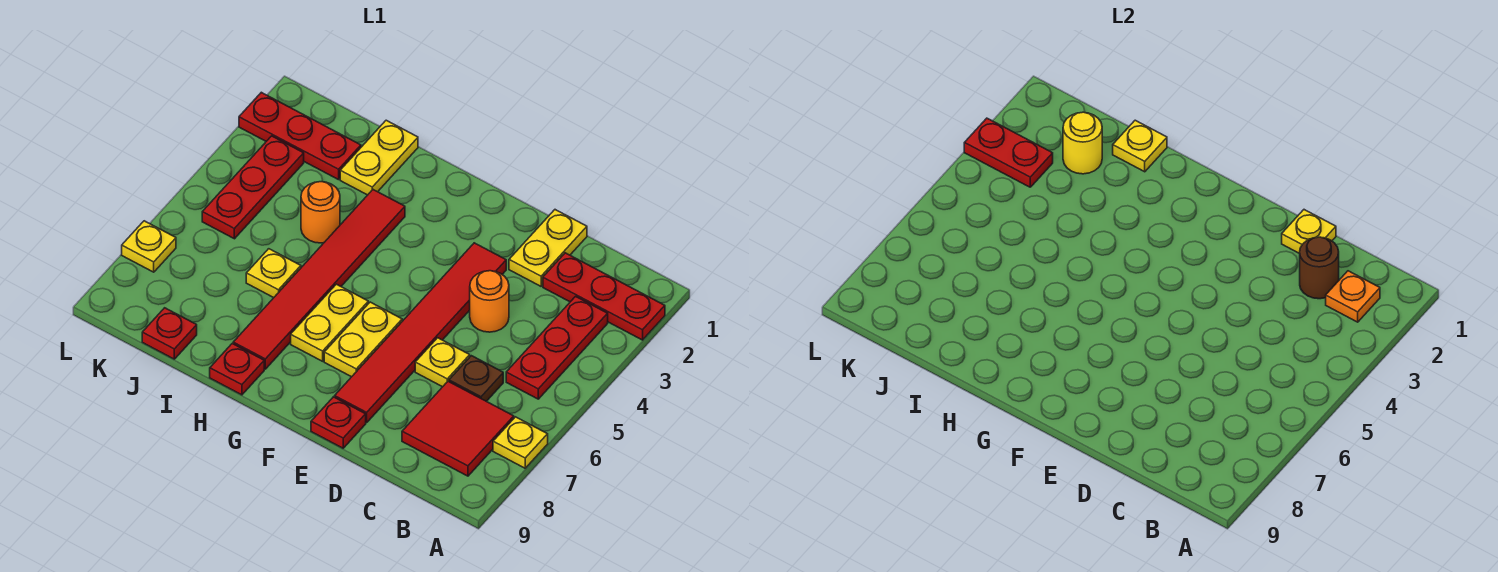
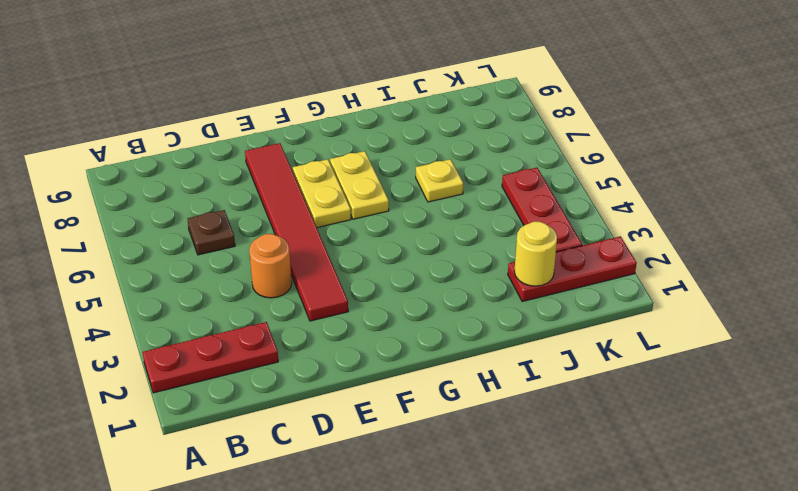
none -> yellow 1x1 plate [493,417,548,468]
none -> red 1x3 plate [506,296,608,399]
none -> red 2x2 tile [402,381,514,476]

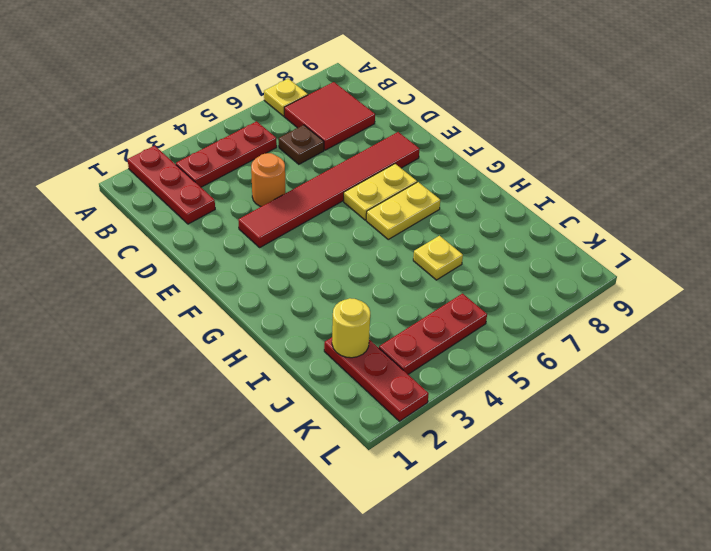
none -> yellow 1x2 plate [509,210,587,286]
none -> yellow 1x1 plate [415,338,470,387]
none -> red 1x1 plate [311,397,366,448]

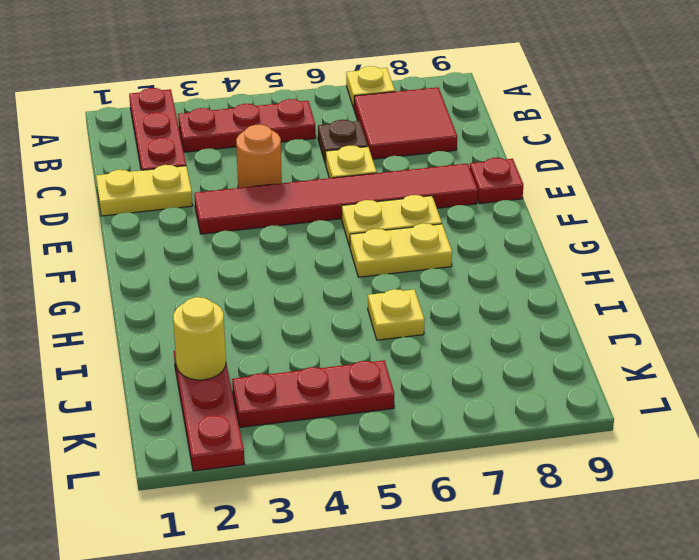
none -> red 1x6 tile [233,190,405,369]
none -> red 1x1 plate [210,344,264,395]
none -> yellow 1x2 plate [340,120,418,195]

